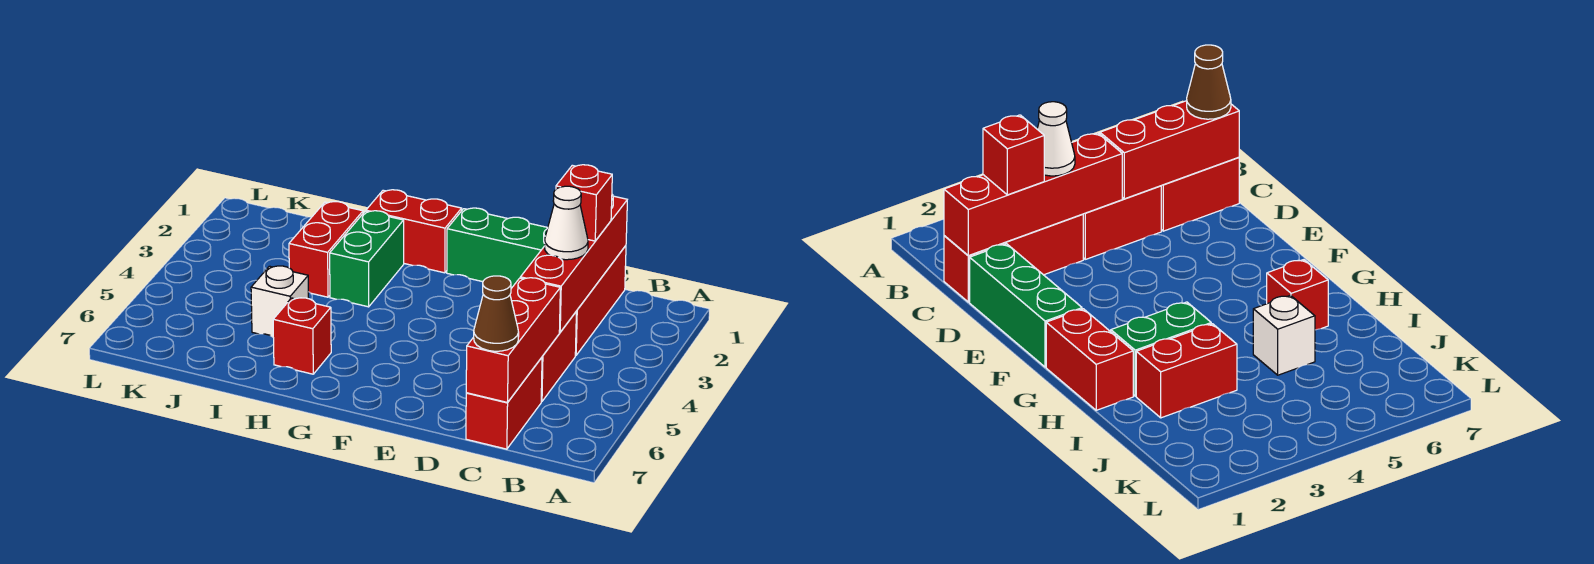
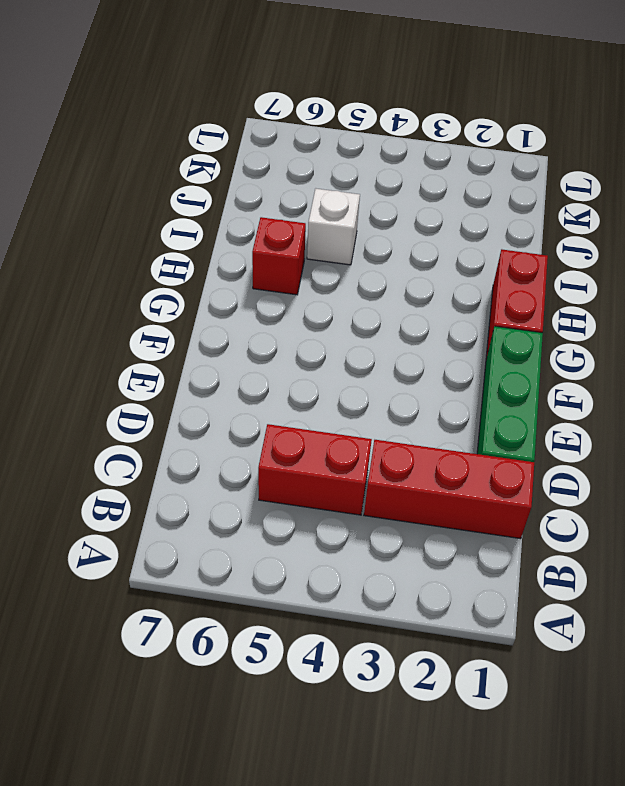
none -> red 1x2 brick [466,358,542,449]
none -> green 1x2 brick [330,211,404,307]
none -> red 1x2 brick [289,202,363,297]

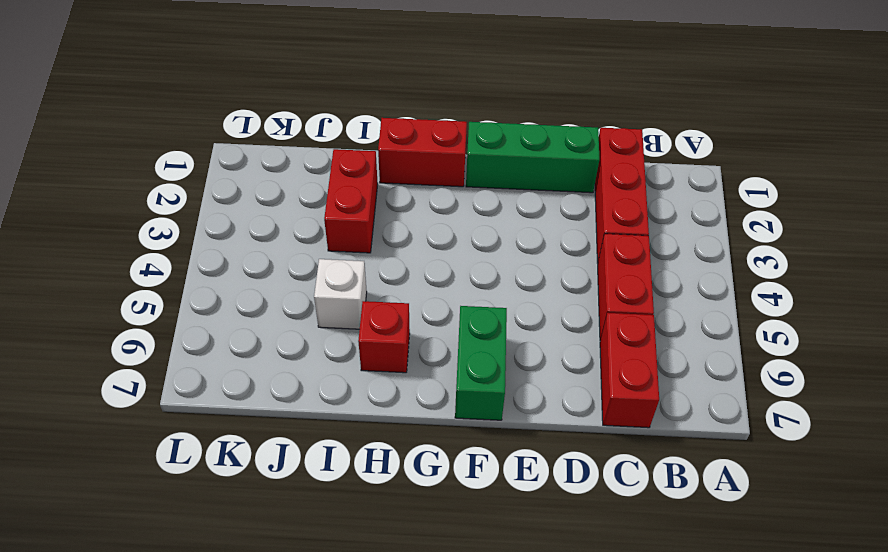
green 1x2 brick [455,306,507,420] -> green 1x2 brick moved to [330,211,404,307]
none -> red 1x4 brick [520,195,627,332]
none -> red 1x3 brick [466,278,560,402]
none -> red 1x1 brick [556,165,612,241]

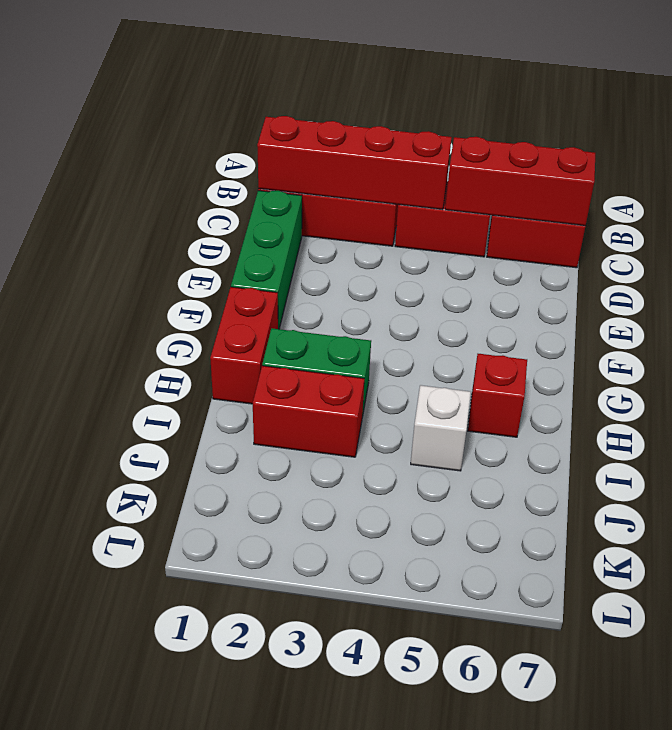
none -> red 1x1 brick [556,165,612,241]
none -> white 1x1 cone [545,186,588,260]
none -> brown 1x1 cone [474,276,519,351]

